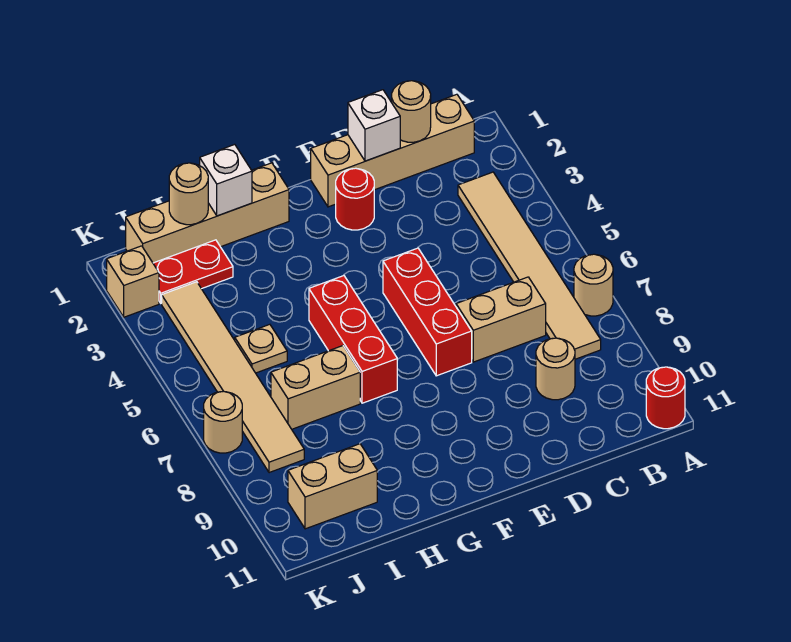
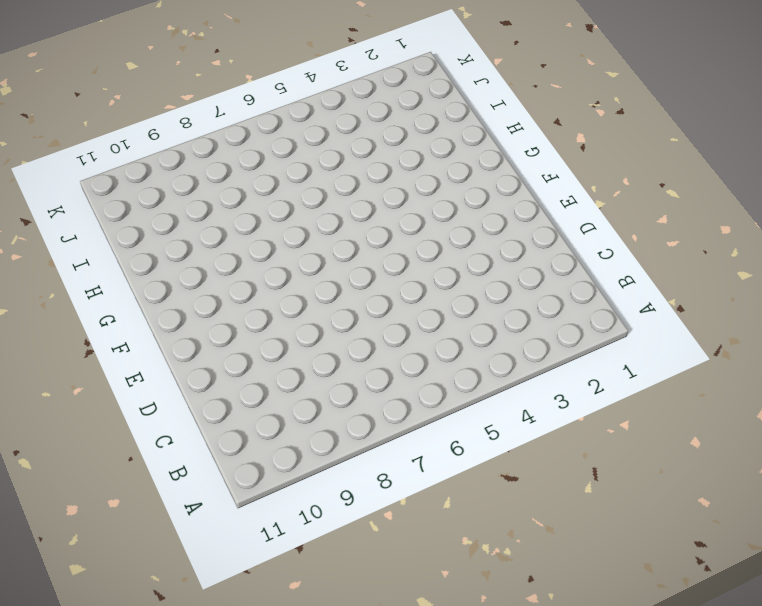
none -> tan 1x1 round brick [574,254,613,316]
none -> red 1x1 round brick [646,367,685,429]
none -> tan 1x4 brick [311,94,474,207]

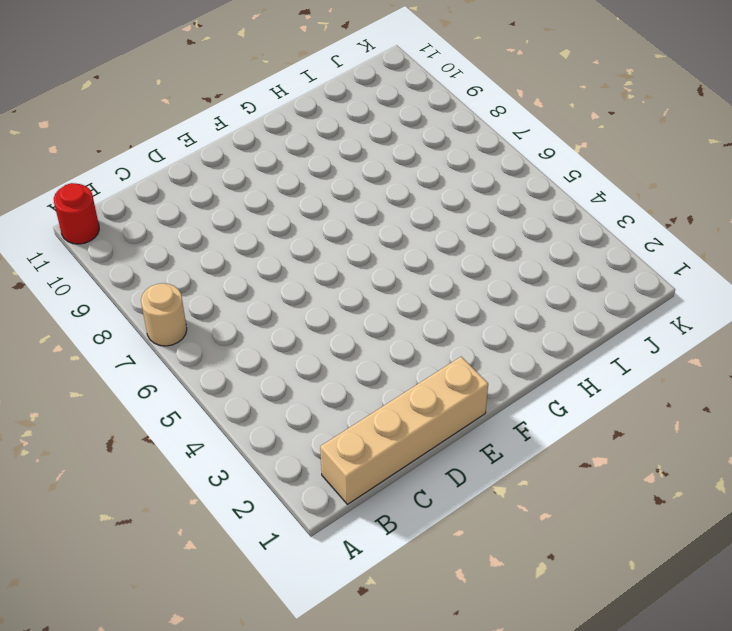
none -> tan 1x6 tile [458,172,601,359]
none -> tan 1x2 brick [456,277,546,362]
none -> tan 1x1 round brick [536,338,575,400]

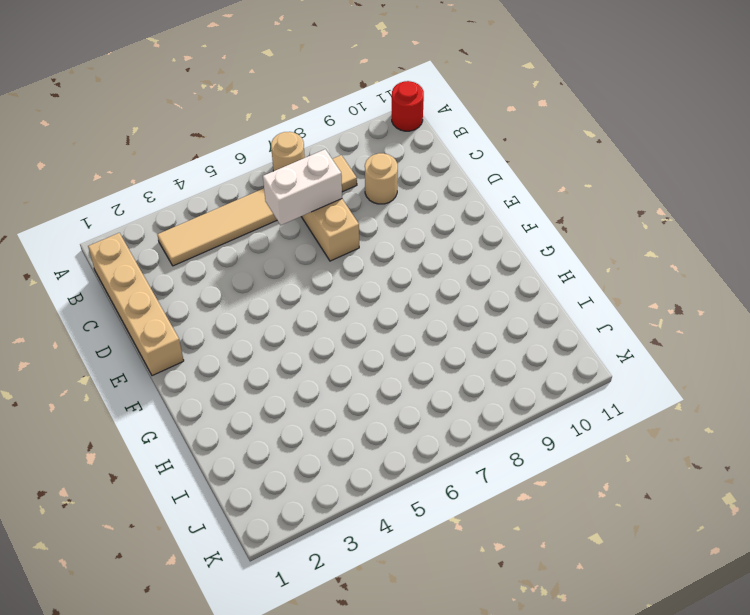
white 1x2 brick [263,149,342,225] -> none
none -> red 1x1 round brick [336,168,374,230]
none -> red 1x3 brick [383,248,472,376]
none -> tan 1x4 brick [126,163,289,263]

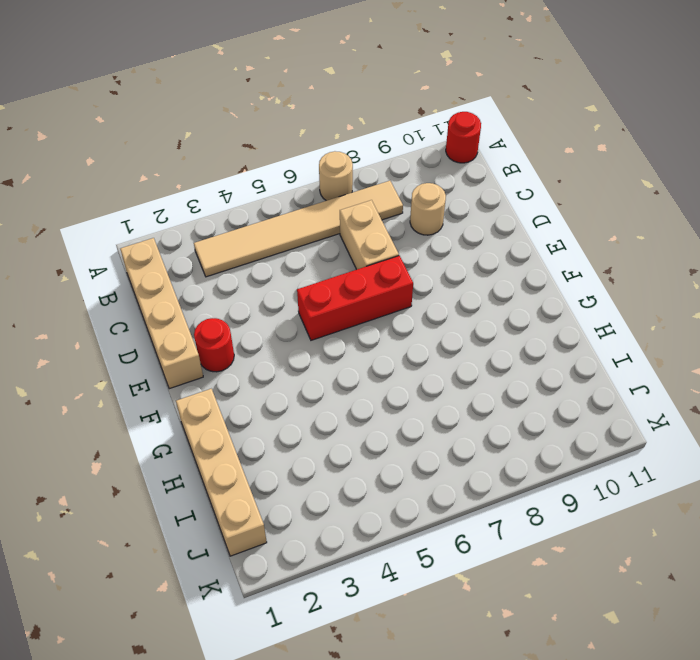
none -> red 1x3 brick [309,276,397,403]
none -> tan 1x2 brick [271,346,360,429]
none -> red 1x2 plate [153,240,233,303]

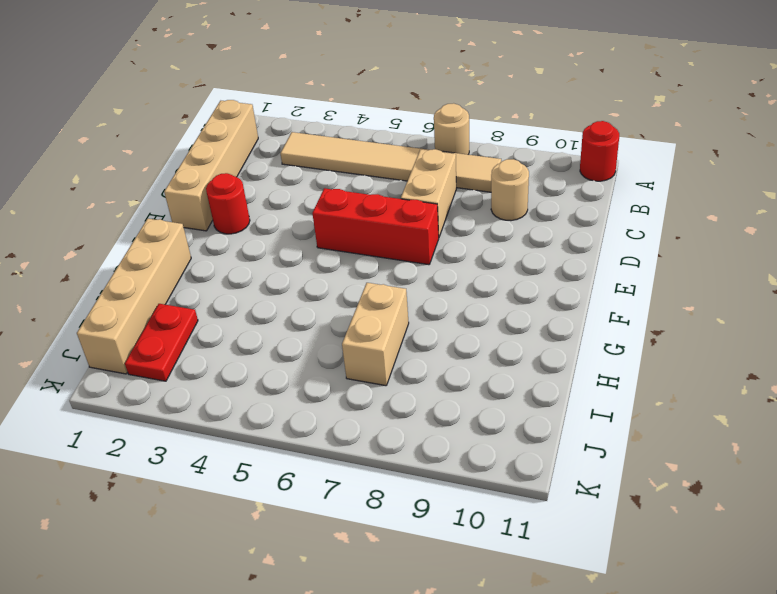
none -> red 1x3 brick [309,276,397,403]
none -> tan 1x1 plate [235,324,287,373]
none -> tan 1x2 brick [288,444,377,529]

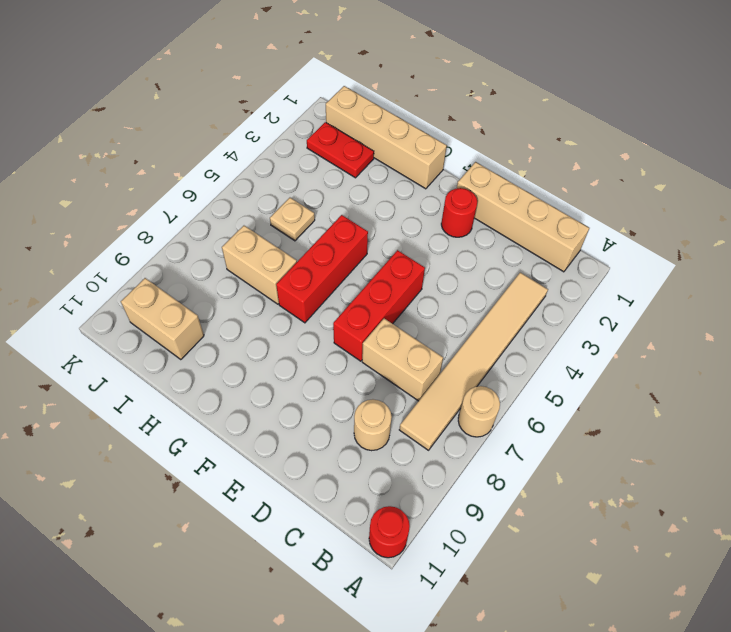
none -> tan 1x6 tile [162,282,304,473]
none -> tan 1x1 brick [107,246,159,317]
none -> tan 1x1 round brick [204,391,242,453]

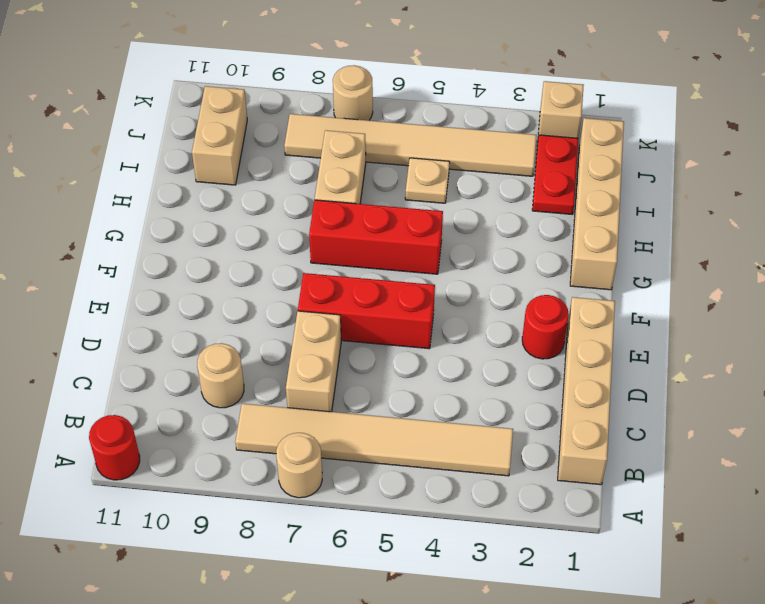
none -> tan 1x1 round brick [392,81,431,142]
none -> white 1x1 brick [348,90,400,161]
none -> white 1x1 brick [200,144,252,216]

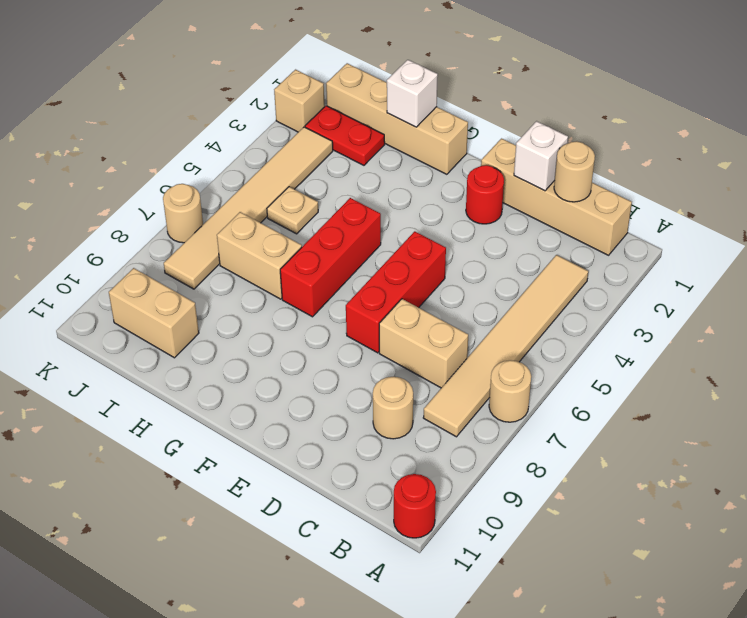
none -> tan 1x1 round brick [169,163,208,225]

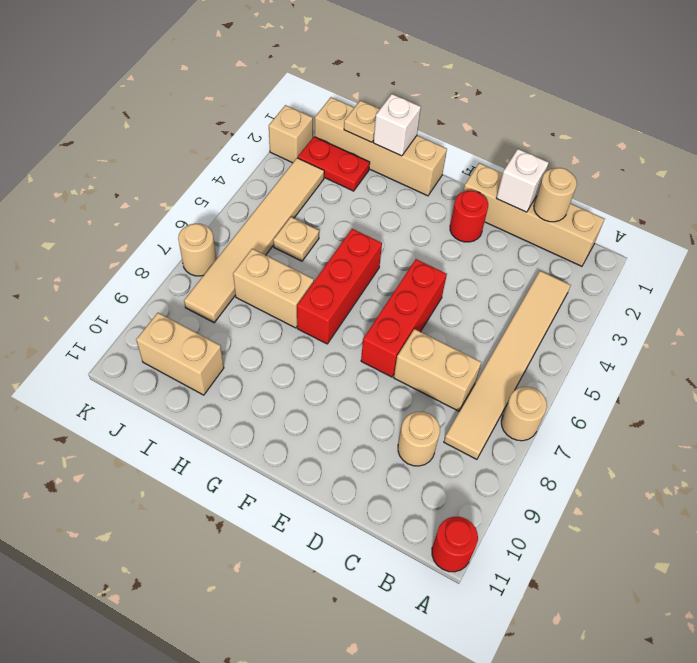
tan 1x1 plate [344,100,380,142] -> tan 1x1 round brick [169,163,208,225]

